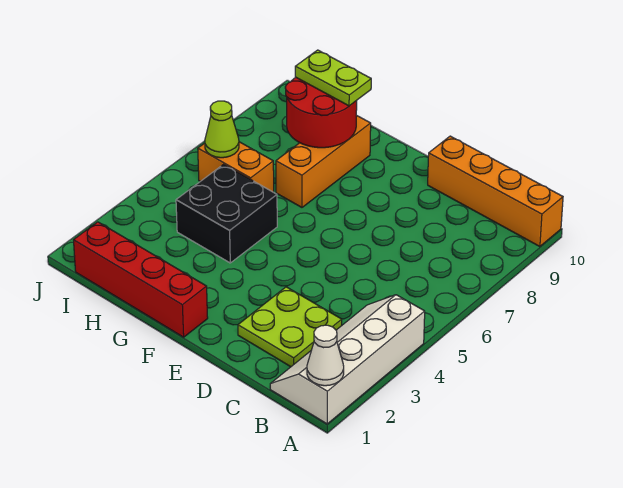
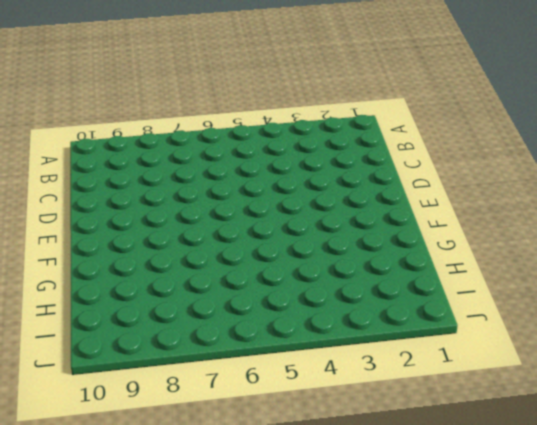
none -> white 2x4 slope [270,295,425,424]
none -> orange 1x4 brick [428,136,563,247]

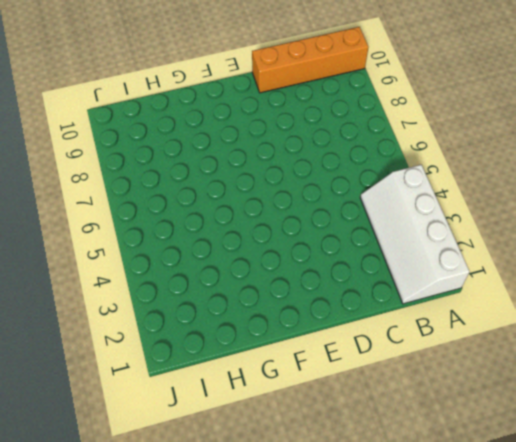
none -> lime 2x2 plate [238,287,342,367]
none -> red 1x4 brick [74,222,208,337]

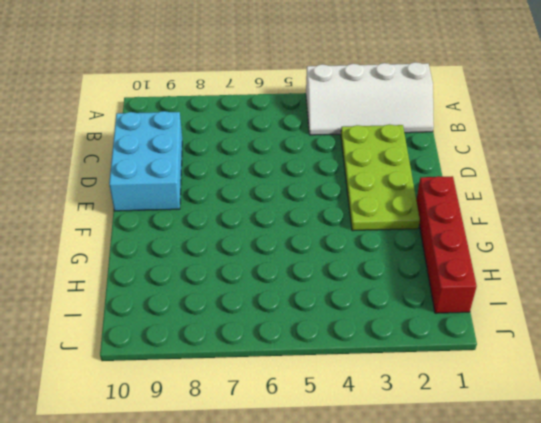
lime 2x4 plate [341,124,420,231] -> lime 2x2 plate [238,287,342,367]
cyan 2x3 brick [109,111,182,211] -> orange 1x4 brick [428,136,563,247]
none -> black 2x2 brick [176,164,277,263]
none -> orange 1x3 brick [276,115,371,207]

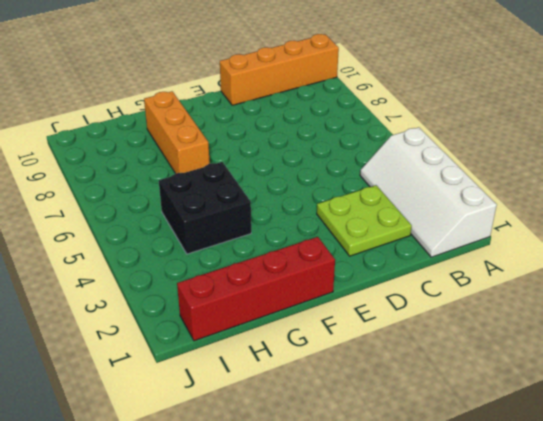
none -> orange 1x2 brick [198,142,274,192]
none -> white 1x1 cone [307,325,344,386]

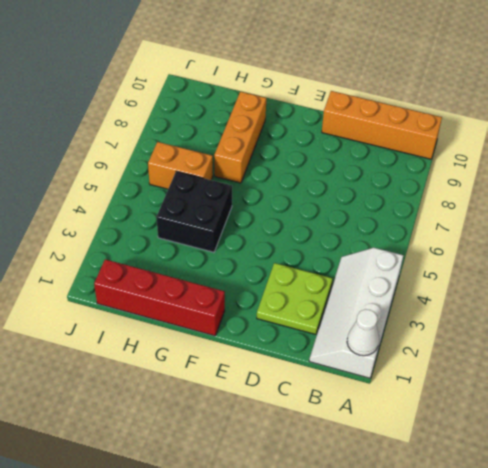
none -> red 2x2 round brick [285,77,357,148]
none -> lime 1x1 cone [205,101,239,158]

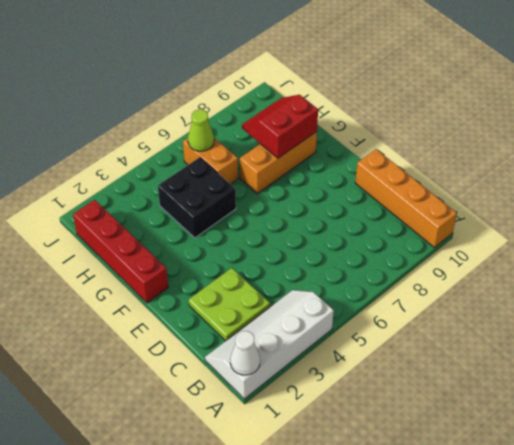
red 2x2 slope [242,95,318,158] -> red 2x2 round brick [285,77,357,148]
none -> lime 1x2 plate [295,50,371,106]

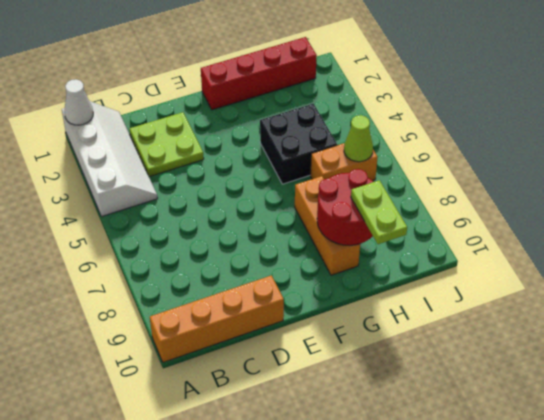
lime 1x2 plate [351,180,407,244] -> lime 1x2 plate turned to [295,50,371,106]

